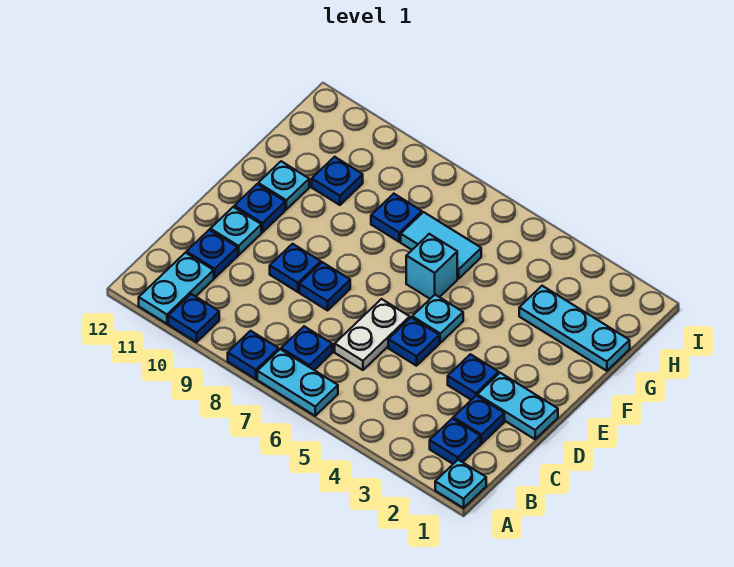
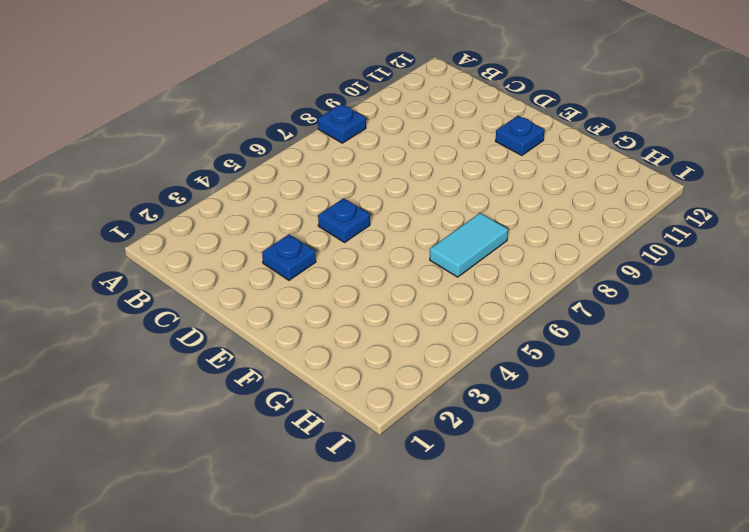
none -> cyan 1x1 plate [435,460,486,508]
none -> cyan 1x2 plate [257,349,338,416]
none -> blue 1x1 plate [168,294,219,342]

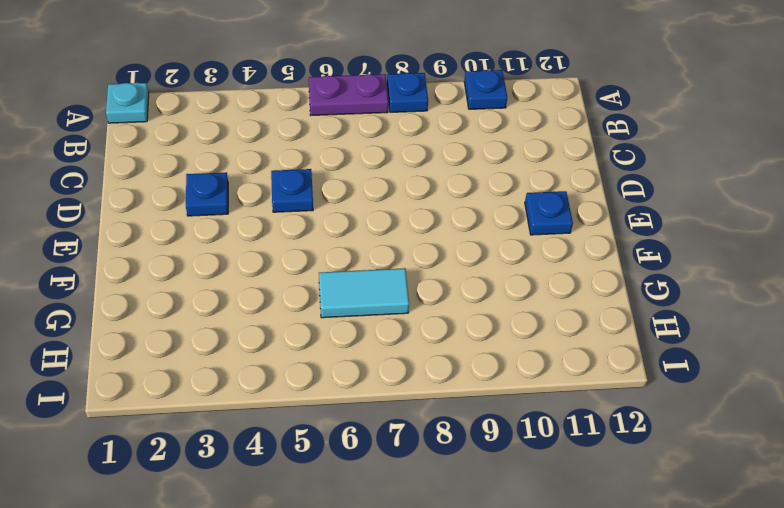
purple 1x2 plate [309,74,388,115] -> cyan 1x2 plate [257,349,338,416]
none -> cyan 1x2 plate [139,253,214,324]
none -> blue 1x1 plate [430,418,481,464]
none -> blue 1x1 plate [281,326,332,370]

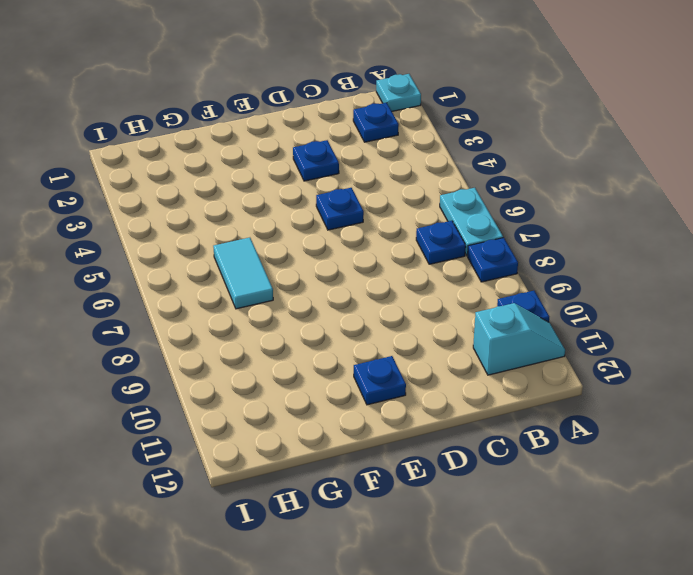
cyan 1x2 slope [473,303,565,375] -> cyan 1x2 plate [139,253,214,324]
none -> blue 1x1 plate [453,396,504,444]
none -> white 1x2 plate [335,299,410,370]
none -> blue 1x1 plate [187,230,238,278]

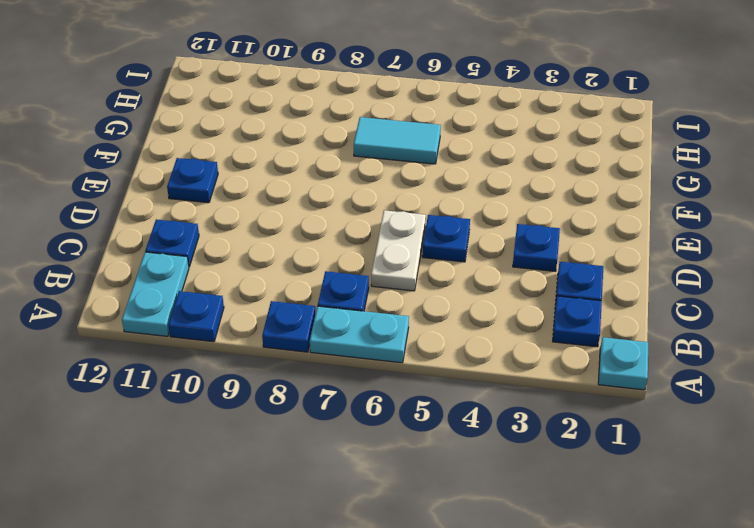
none -> cyan 1x2 plate [477,373,558,439]
none -> blue 1x1 plate [299,262,350,310]
none -> blue 1x1 plate [270,244,321,292]

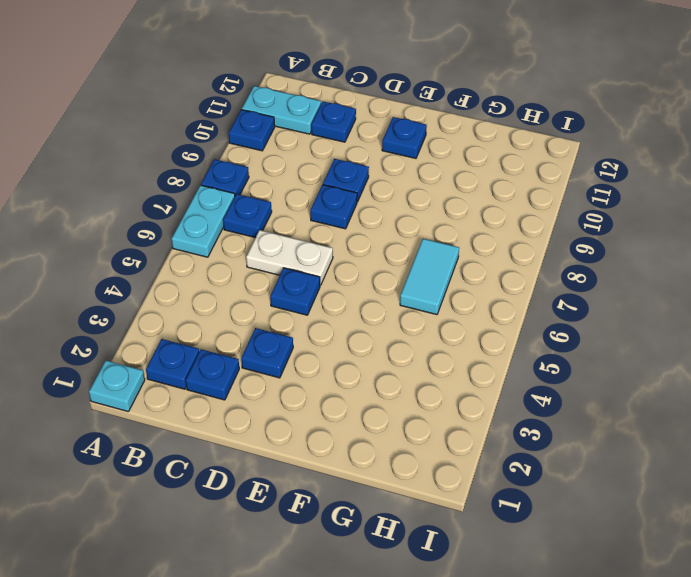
none -> cyan 1x2 plate [477,373,558,439]
none -> cyan 1x1 plate [210,207,261,255]
none -> cyan 1x1 plate [412,295,463,343]

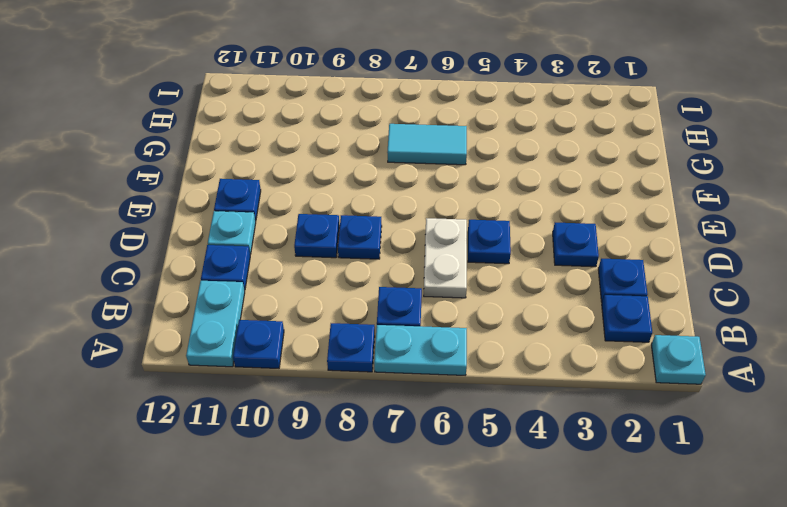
none -> cyan 1x2 plate [477,373,558,439]
none -> cyan 1x1 plate [412,295,463,343]
none -> cyan 1x1 brick [406,234,457,299]

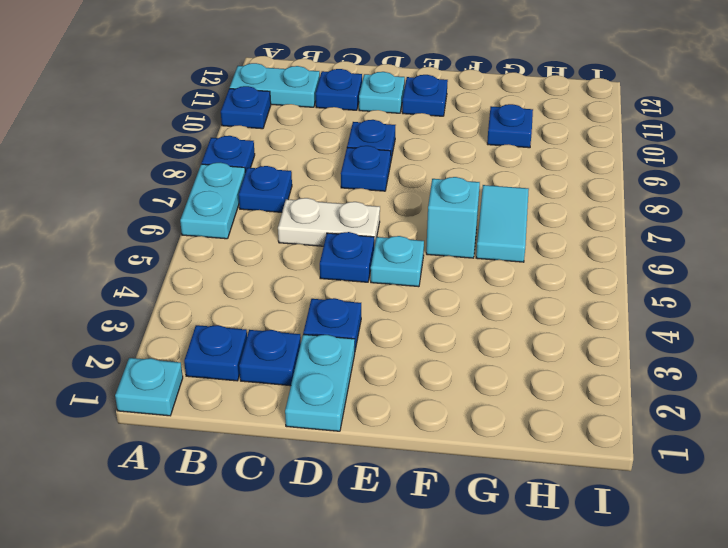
none -> cyan 1x1 plate [258,161,309,209]
none -> cyan 1x3 plate [519,286,630,371]
none -> blue 1x1 plate [371,194,422,242]

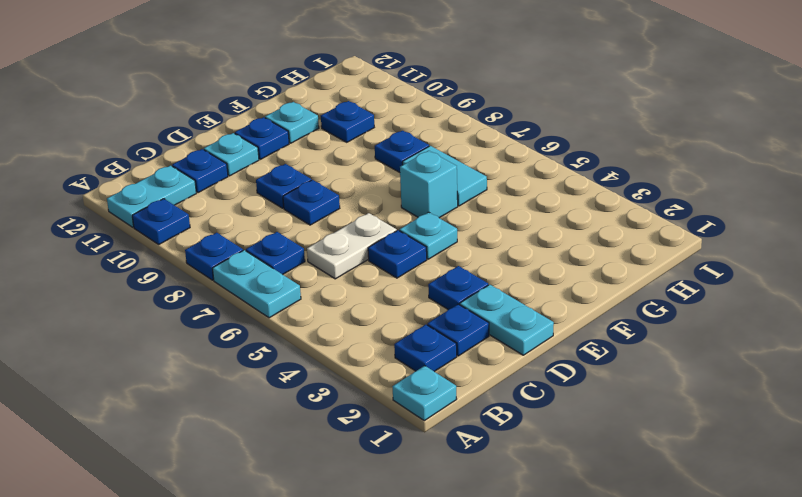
none -> cyan 1x3 plate [519,286,630,371]

